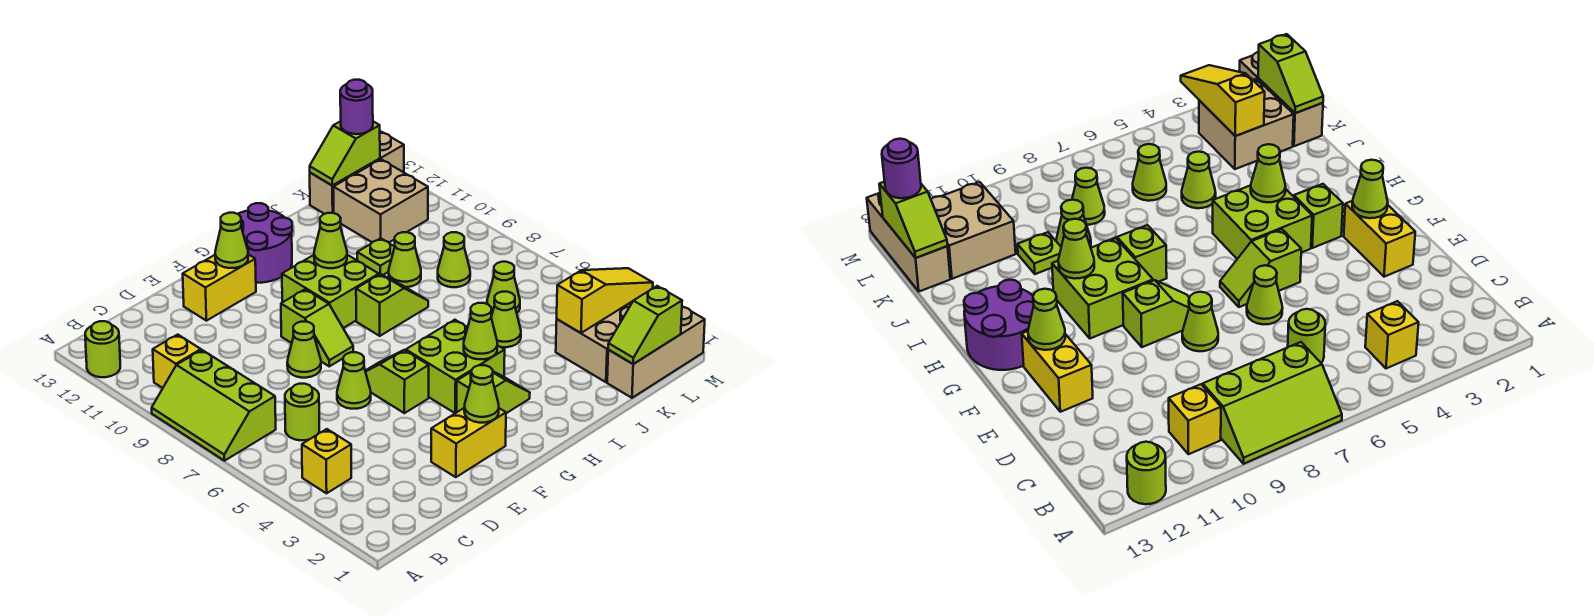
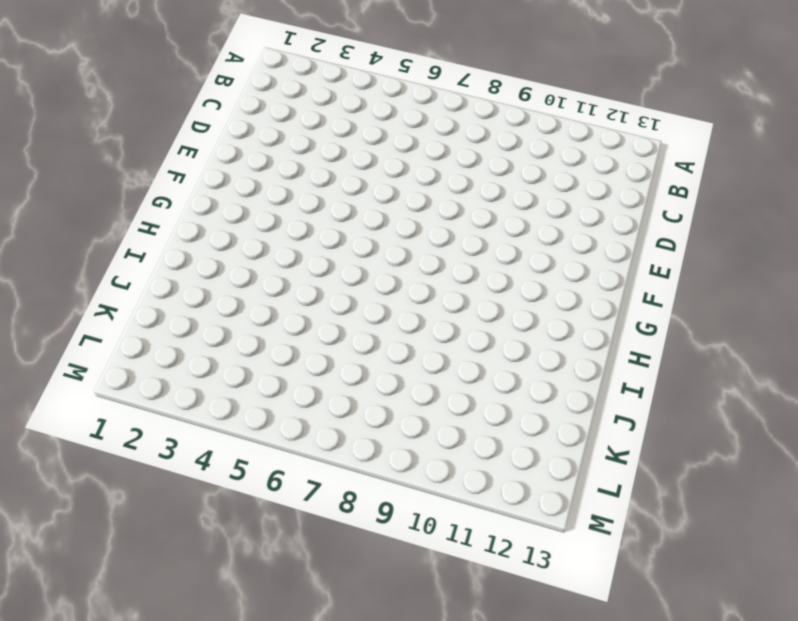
none -> lime 2x3 slope [152,350,276,461]
none -> lime 1x1 round brick [85,321,120,377]
none -> yellow 1x1 brick [302,429,351,493]
none -> yellow 1x1 brick [153,335,201,388]

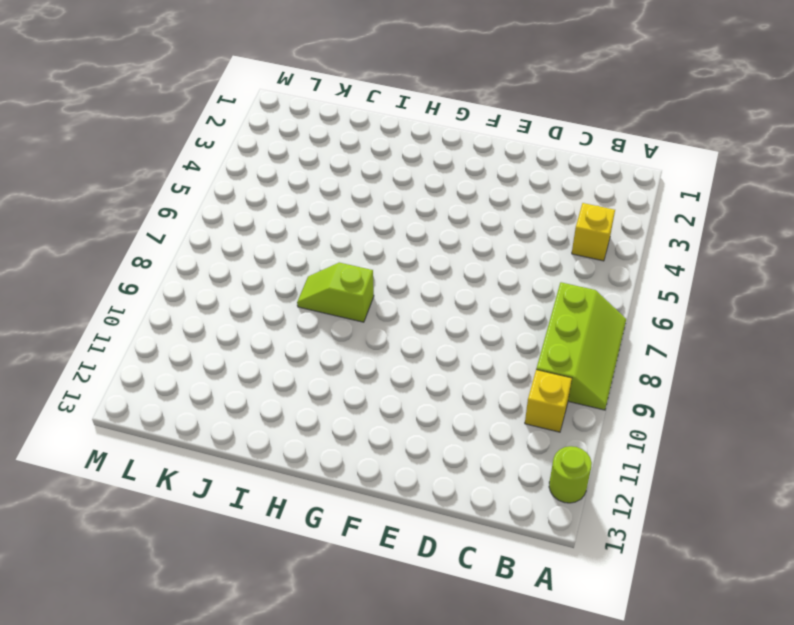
none -> lime 1x1 round brick [285,384,319,440]
none -> yellow 1x2 brick [431,408,506,477]
none -> lime 1x1 cone [337,352,371,409]
none -> lime 1x1 cone [287,322,321,378]

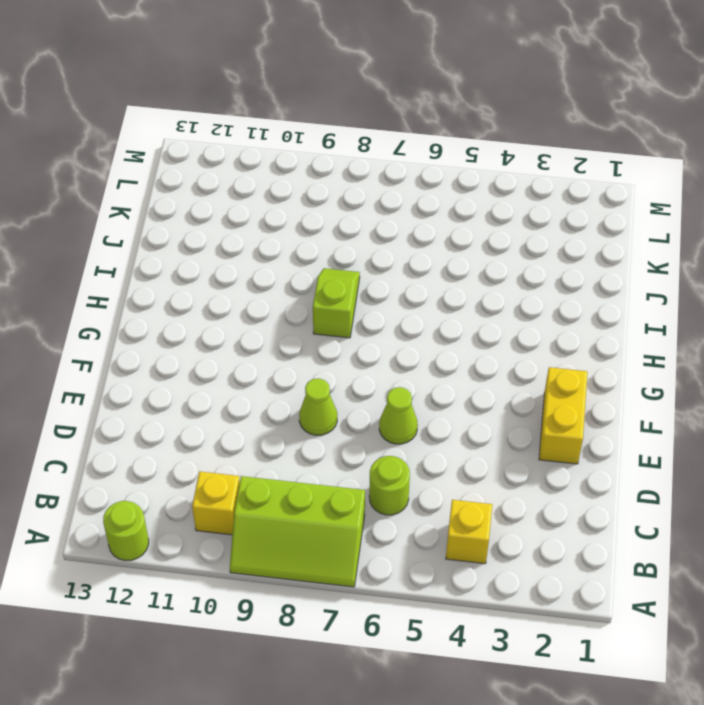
none -> yellow 1x2 brick [183,254,256,321]
none -> lime 1x2 slope [365,350,429,413]
none -> lime 1x2 slope [281,289,353,366]
none -> lime 1x2 slope [456,372,530,413]

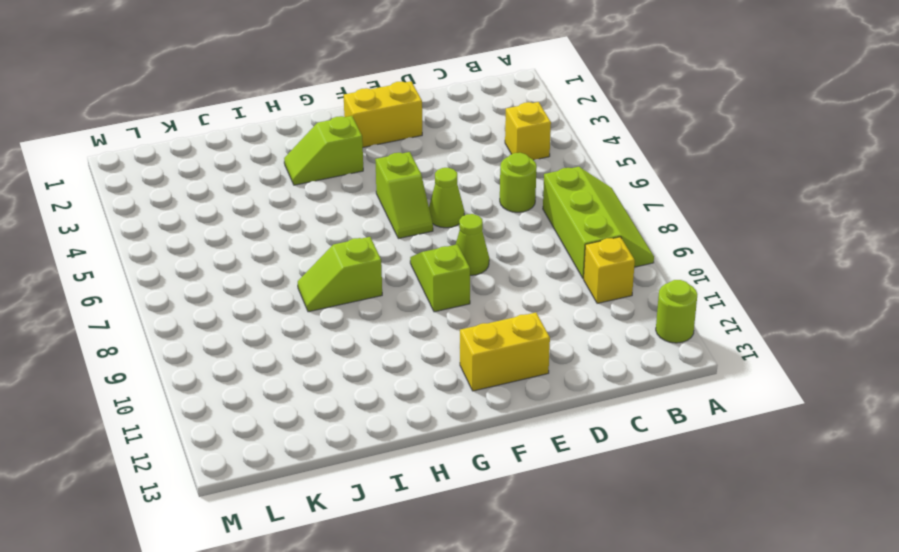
none -> lime 2x2 brick [406,320,505,413]
none -> lime 2x2 brick [282,255,379,328]
none -> purple 2x2 round brick [238,203,292,283]
none -> lime 1x1 cone [491,292,521,347]

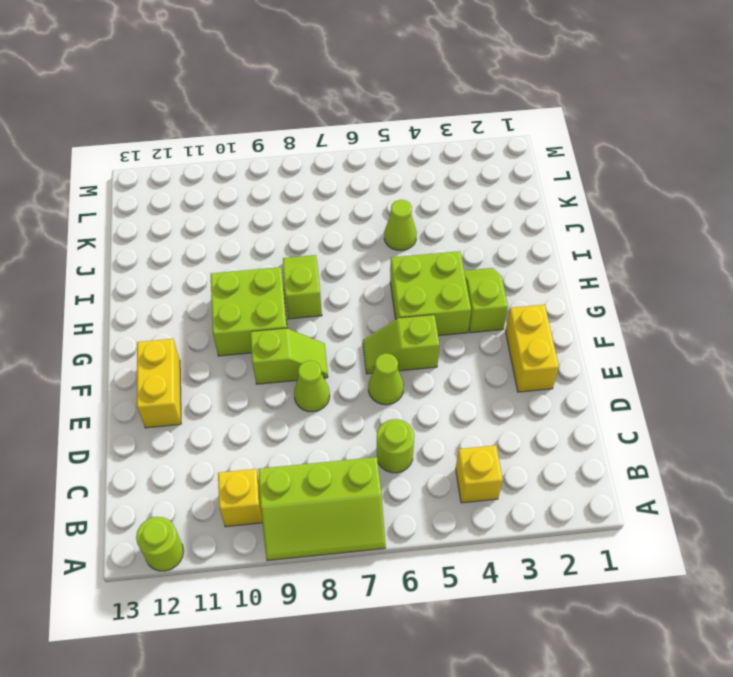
none -> purple 2x2 round brick [238,203,292,283]
none -> lime 1x1 cone [389,232,421,287]
none -> lime 1x1 plate [357,238,395,275]
none -> tan 1x3 brick [607,306,705,398]

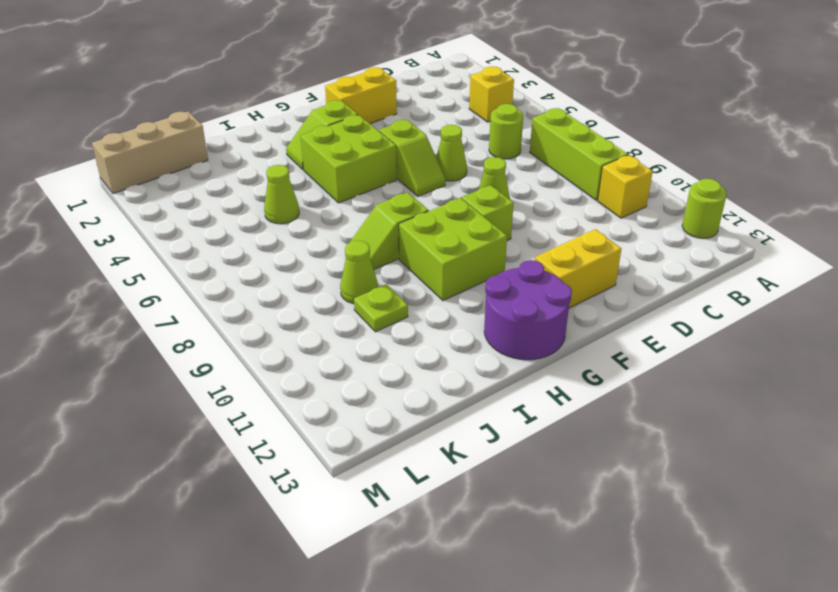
none -> tan 2x2 brick [556,304,631,382]
none -> lime 1x1 cone [487,262,520,314]
none -> lime 1x1 cone [438,232,470,287]
none -> tan 2x2 brick [333,160,428,242]

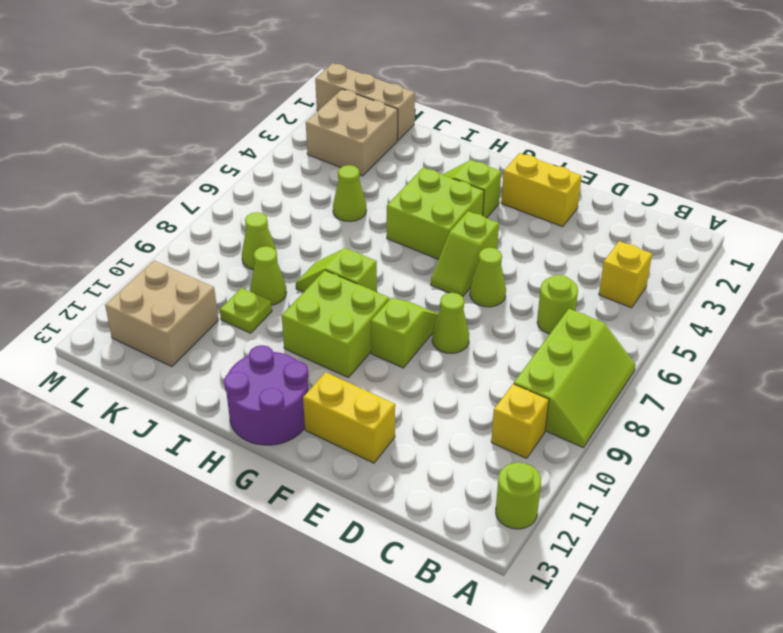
none -> lime 1x1 cone [487,262,520,314]
none -> tan 1x3 brick [310,132,404,214]
none -> lime 1x1 cone [464,365,499,423]
none -> lime 1x1 cone [215,213,248,268]

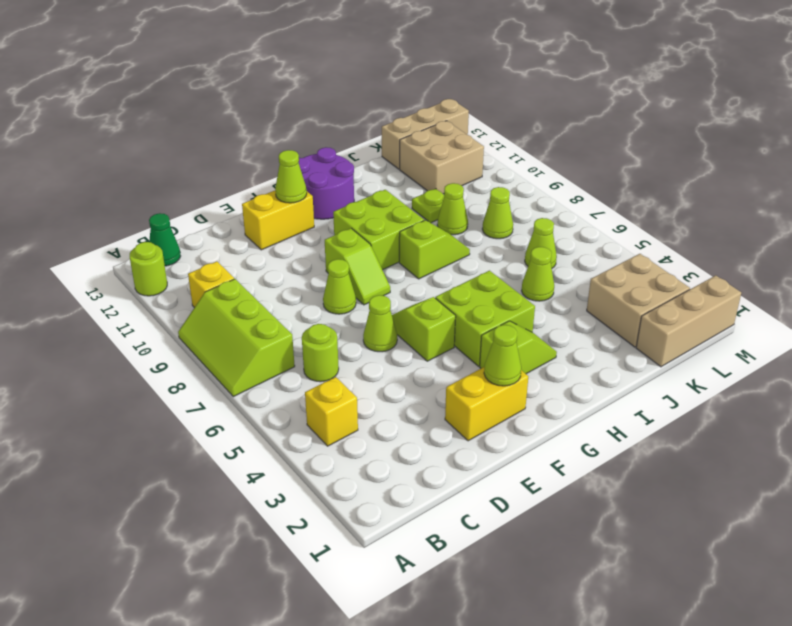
green 1x1 cone [149,213,181,266] -> none
none -> lime 1x1 cone [464,303,497,359]
none -> lime 1x1 cone [314,213,347,268]
none -> lime 1x2 slope [608,286,682,364]
none -> yellow 1x3 slope [557,268,653,333]

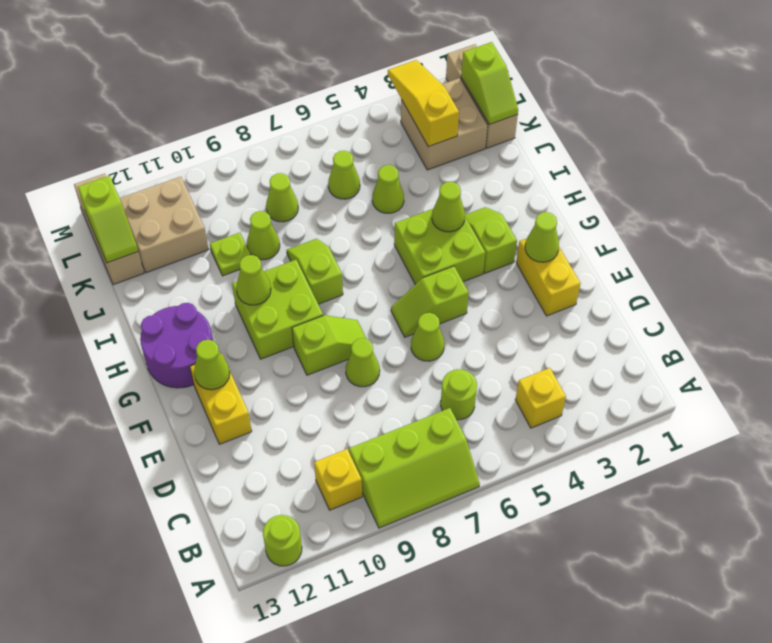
none -> purple 1x1 round brick [340,80,373,134]

